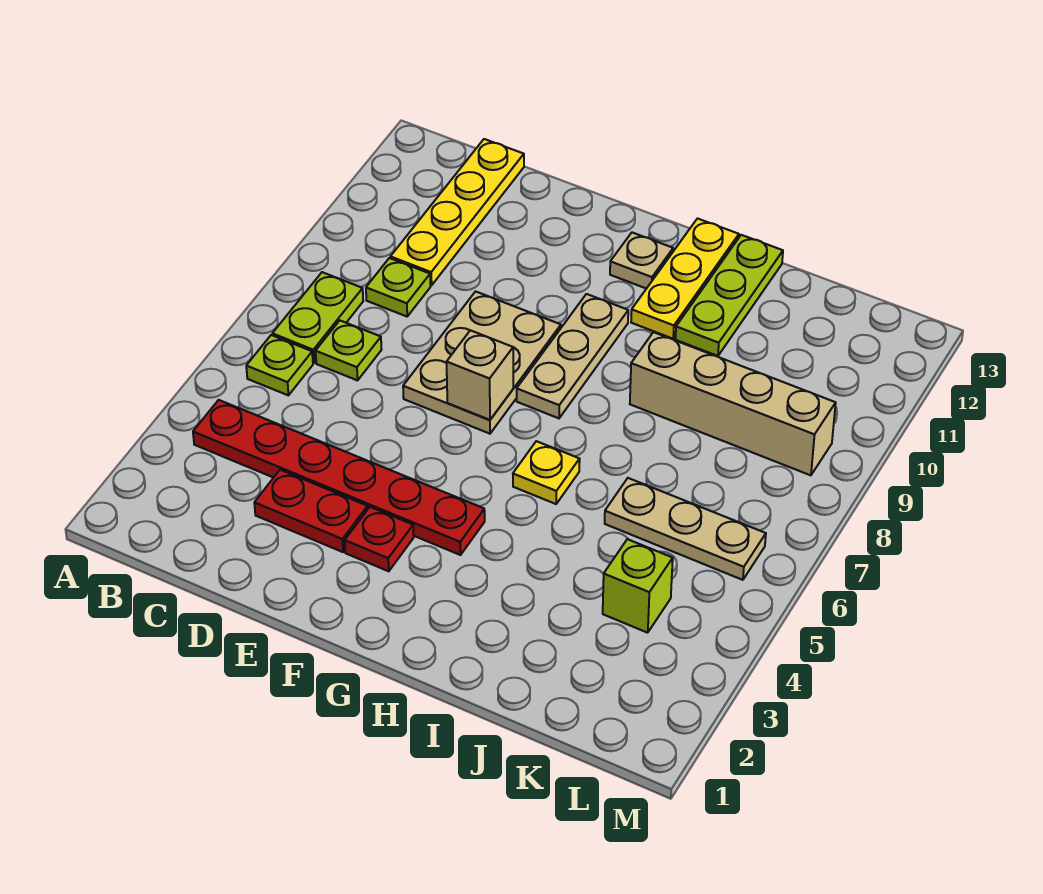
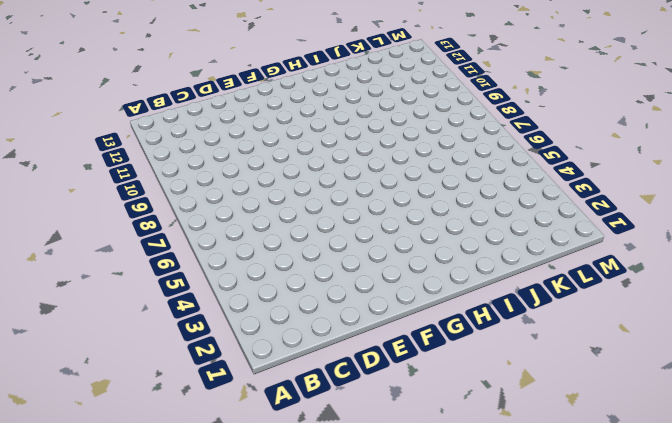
none -> red 1x6 plate [193,400,485,555]
none -> lime 1x1 plate [246,335,313,395]
none -> lime 1x2 plate [272,272,363,363]

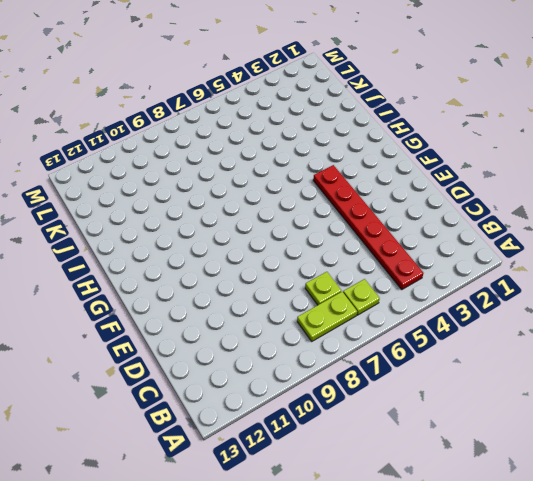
none -> lime 1x1 plate [366,258,430,316]
none -> yellow 1x4 plate [391,139,524,285]
none -> red 1x2 plate [254,470,368,552]

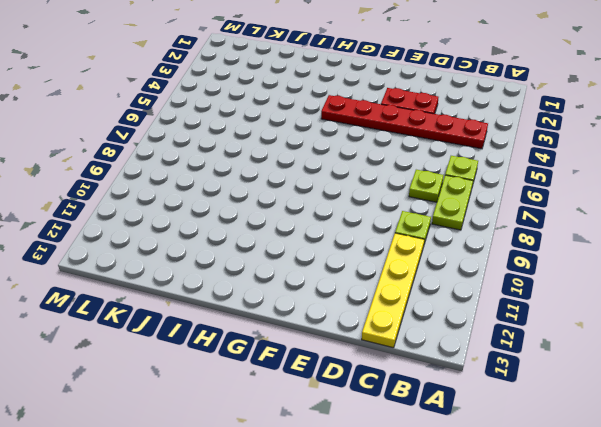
none -> tan 2x3 plate [403,291,561,434]
none -> red 1x1 plate [345,507,414,571]
none -> tan 1x3 plate [517,294,628,418]

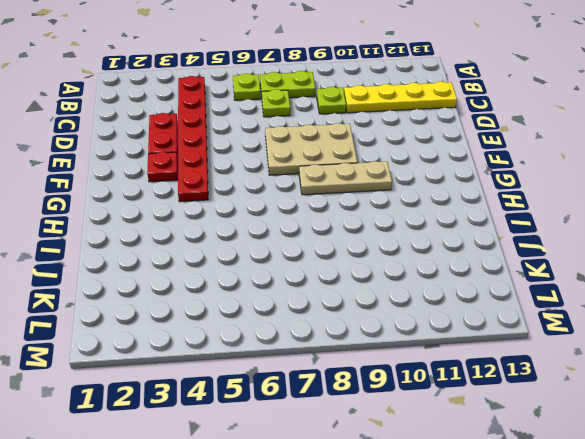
none -> tan 1x1 plate [610,233,673,289]
none -> yellow 1x1 plate [513,441,580,504]
none -> yellow 1x3 plate [631,219,739,339]

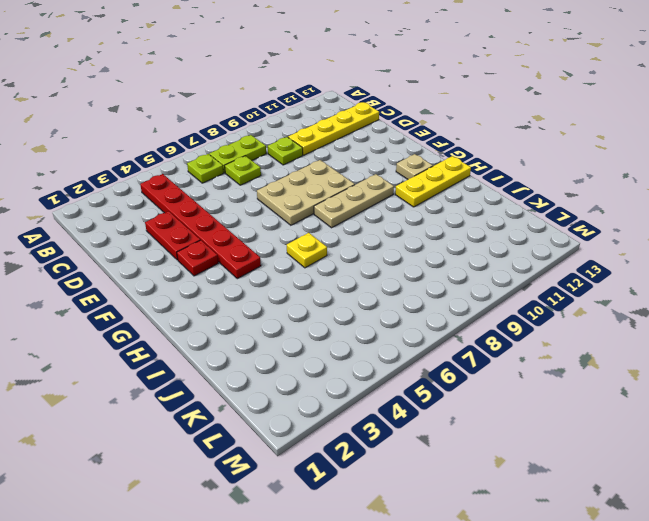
none -> tan 1x4 brick [630,332,836,475]
none -> lime 1x3 plate [675,235,783,356]
none -> tan 1x3 plate [605,478,766,580]

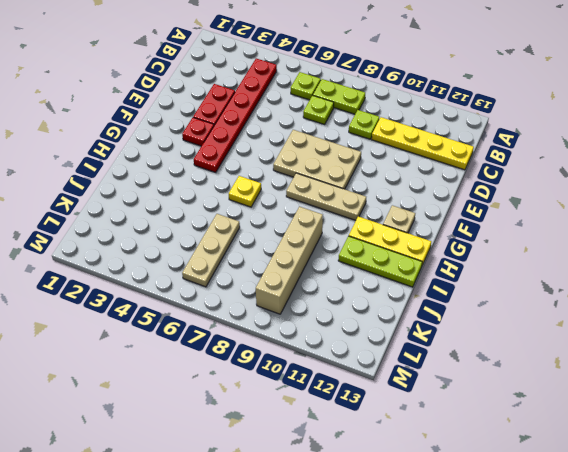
none -> lime 1x1 brick [603,539,673,633]
none -> tan 1x1 brick [447,330,513,420]

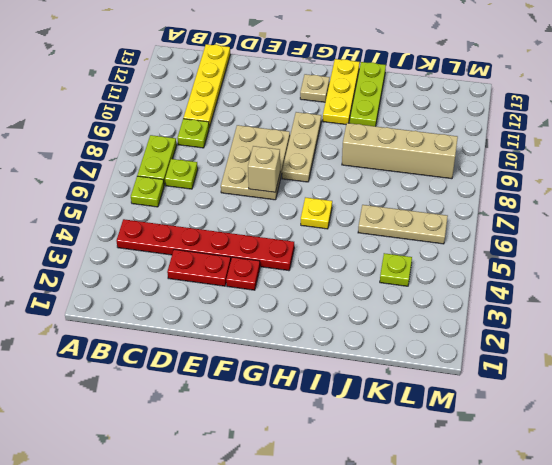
lime 1x1 plate [380,253,412,286] -> lime 1x1 brick [603,539,673,633]

